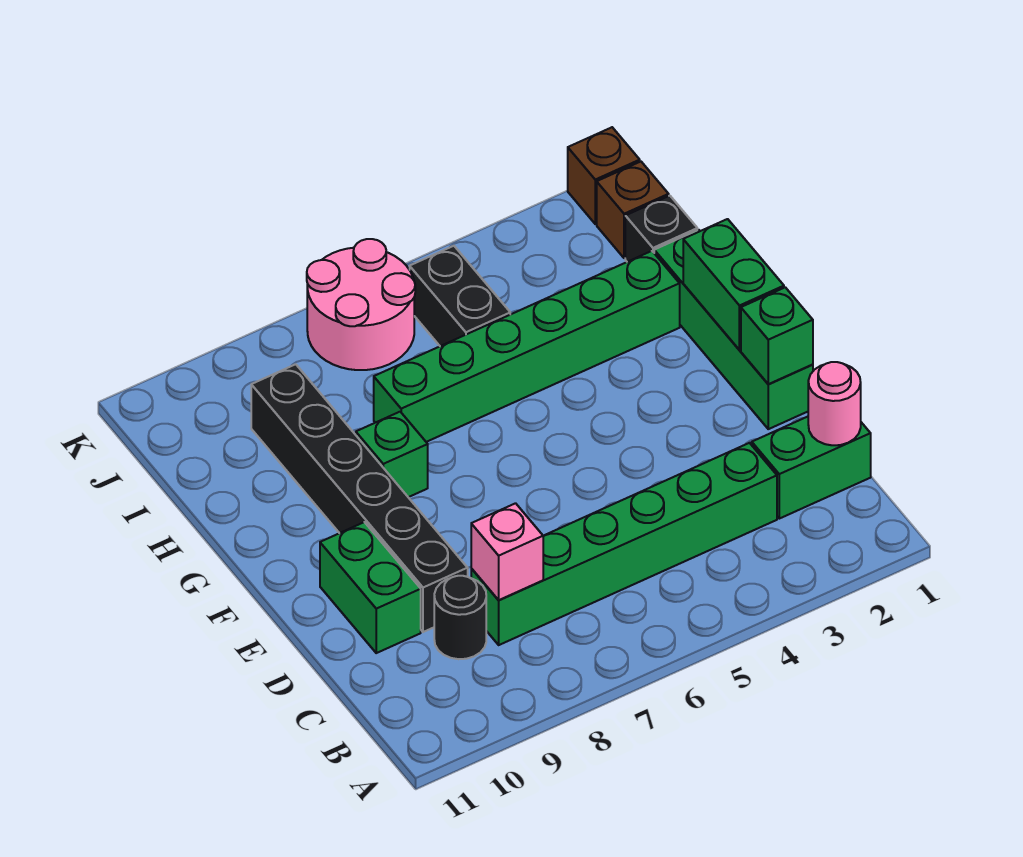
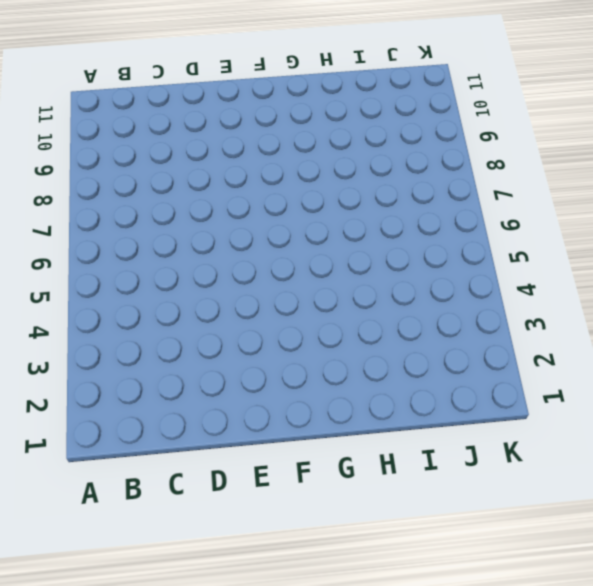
none -> green 1x2 brick [752,417,871,519]
none -> green 1x6 brick [471,443,777,645]
none -> black 1x1 round brick [434,576,486,659]

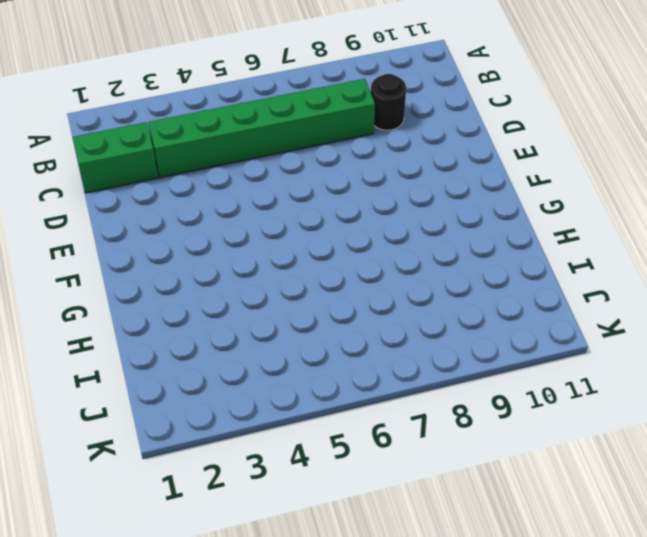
none -> black 1x6 brick [251,364,468,632]
none -> green 1x2 brick [320,522,421,653]
none -> green 1x4 brick [654,230,813,429]

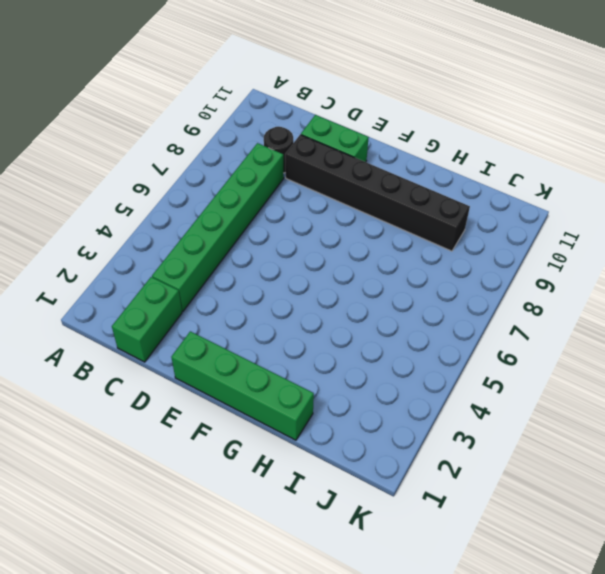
none -> green 1x1 brick [356,412,428,497]
none -> green 1x6 brick [374,251,680,442]
none -> black 1x1 brick [625,196,697,262]

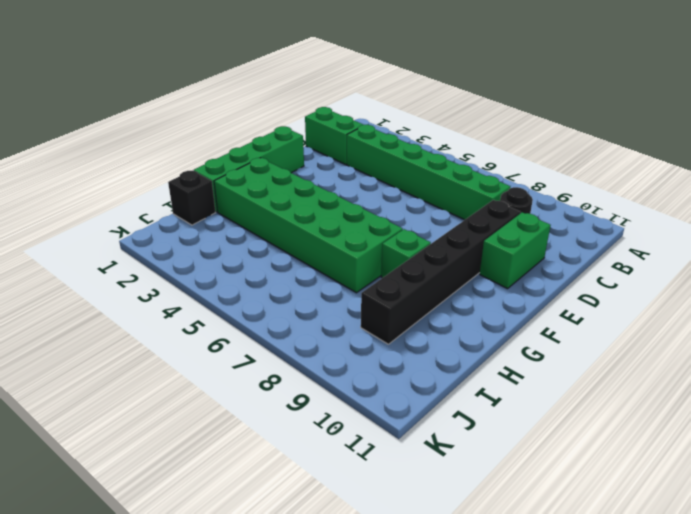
green 2x6 brick [214,158,403,293] -> green 1x6 brick [374,251,680,442]
none -> black 1x2 brick [410,246,510,346]
none -> brown 1x1 brick [597,162,669,258]
none -> pink 2x2 round brick [307,239,415,370]

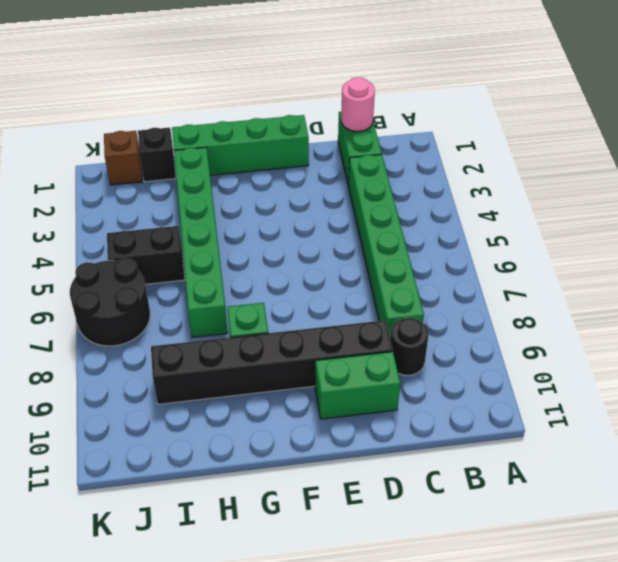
black 2x2 round brick [70,258,150,346] -> pink 2x2 round brick [307,239,415,370]
none -> brown 1x1 brick [568,127,640,224]
none -> pink 1x1 brick [471,503,543,600]
none -> green 1x1 brick [741,287,813,384]

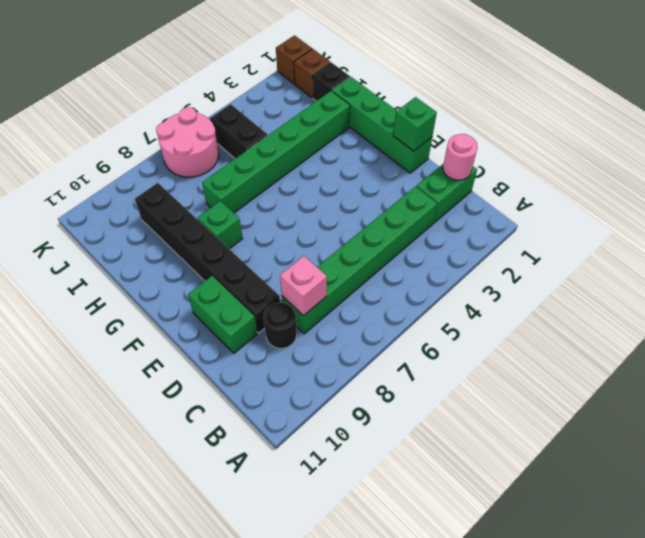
none -> green 1x2 brick [683,219,784,350]

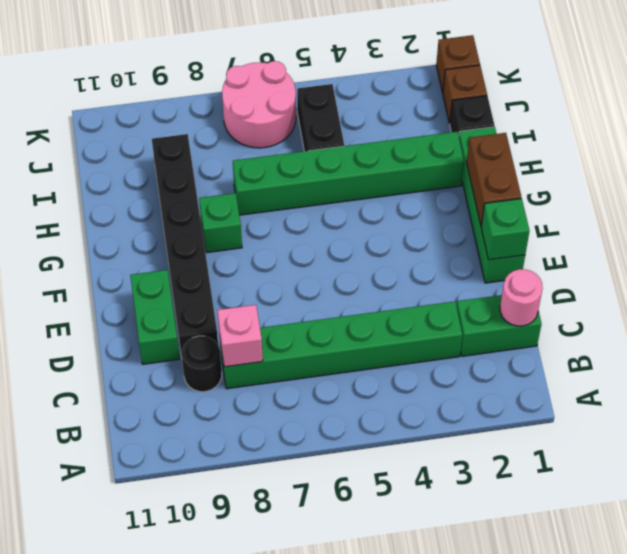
brown 1x2 brick [467,133,521,226] -> green 1x2 brick [683,219,784,350]

